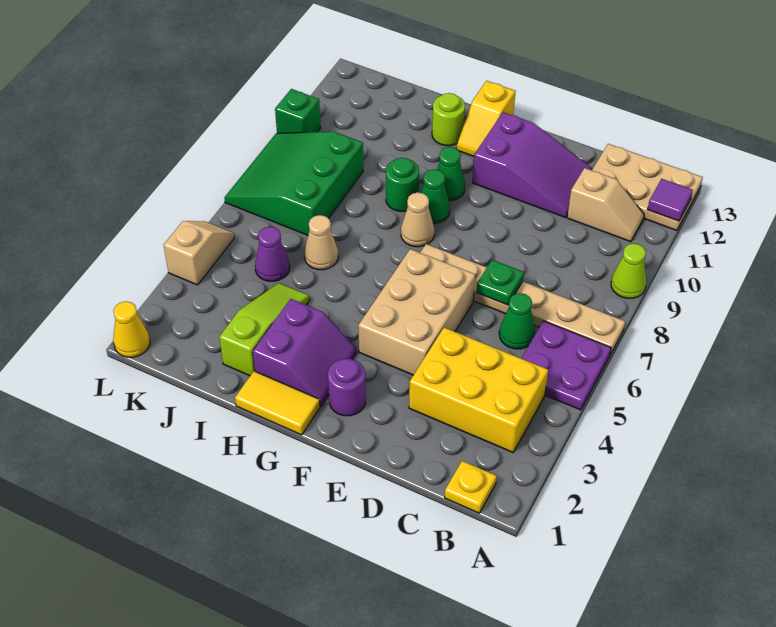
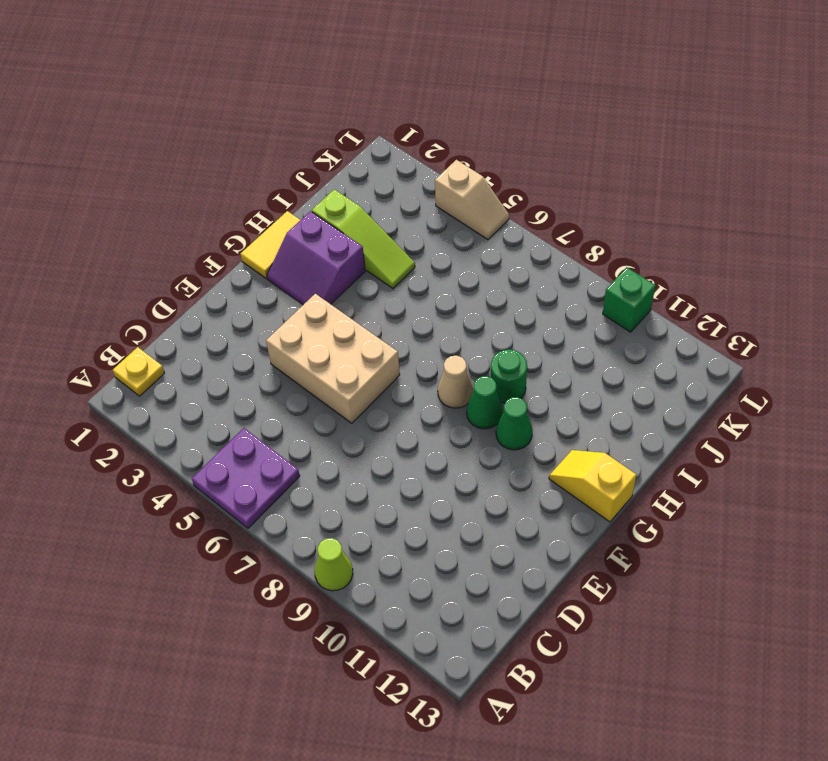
none -> tan 1x6 plate [420,244,625,354]
none -> tan 2x3 plate [592,144,703,230]
none -> yellow 2x3 brick [409,328,548,452]

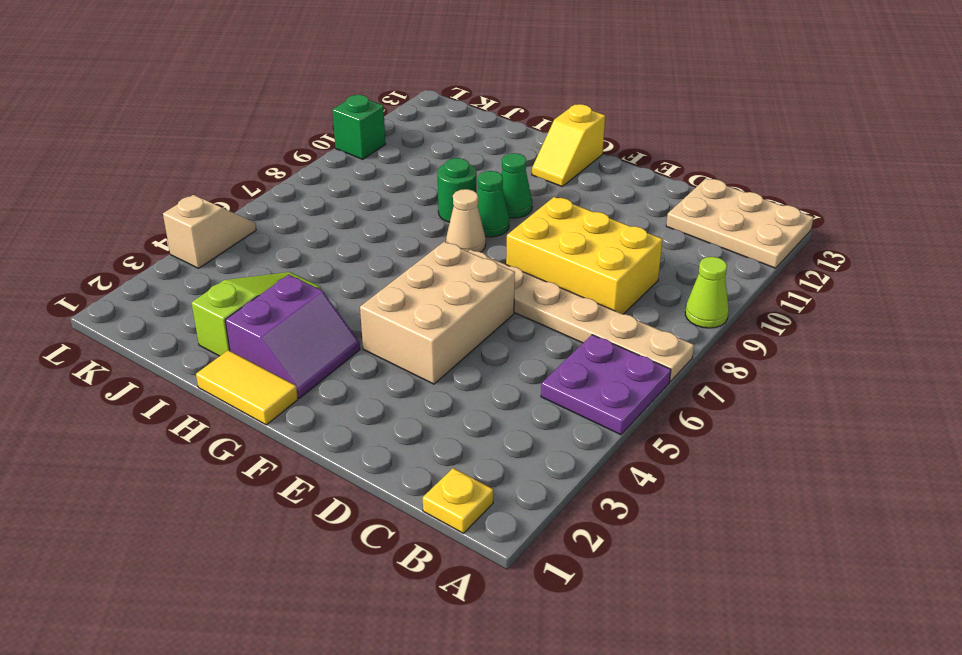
yellow 2x3 brick [506,197,663,314] -> yellow 2x3 brick moved to [409,328,548,452]
none -> tan 1x2 slope [567,168,644,242]
none -> green 1x1 cone [499,293,535,349]
none -> purple 2x3 slope [473,112,592,217]

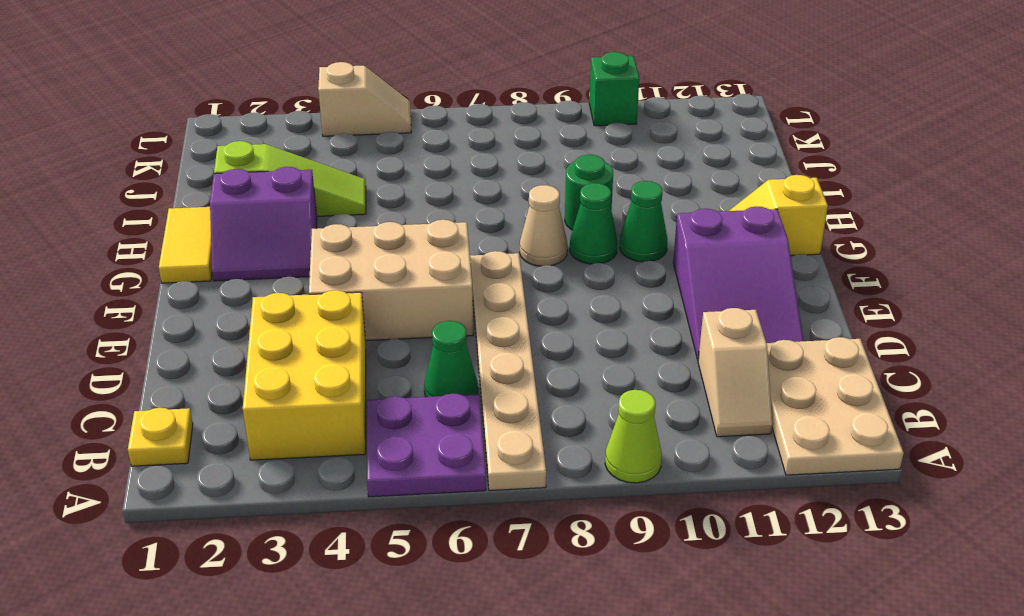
none -> purple 1x1 round brick [328,359,366,416]
none -> lime 1x1 round brick [432,93,465,146]
none -> tan 1x1 cone [304,215,338,270]

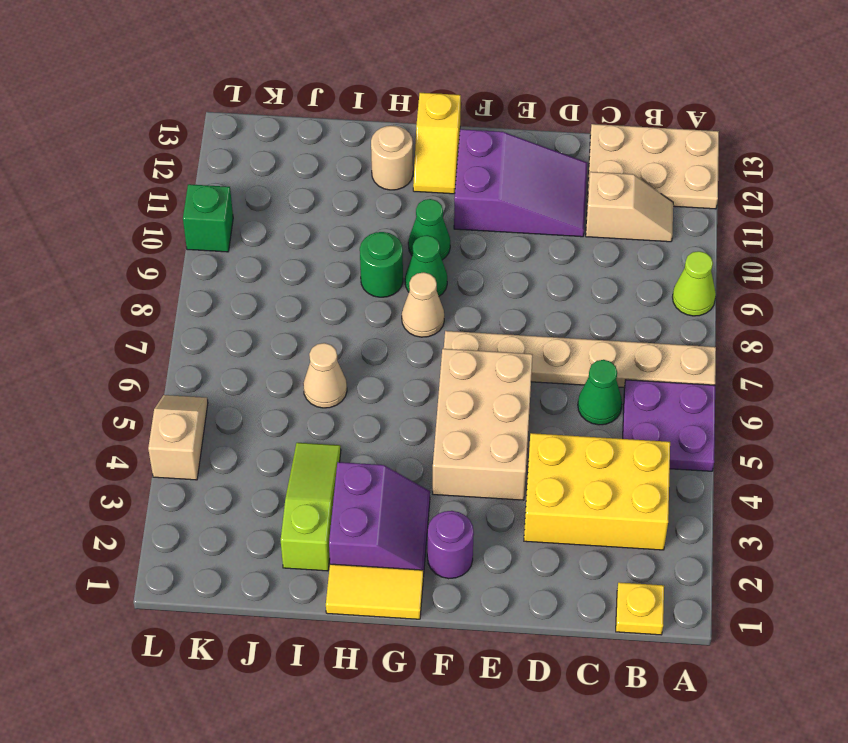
tan 1x1 round brick [371,126,413,190] -> lime 1x1 round brick [432,93,465,146]
none -> purple 1x1 cone [255,227,290,281]
none -> green 3x3 slope [224,131,363,235]
none -> yellow 1x1 cone [113,301,150,357]

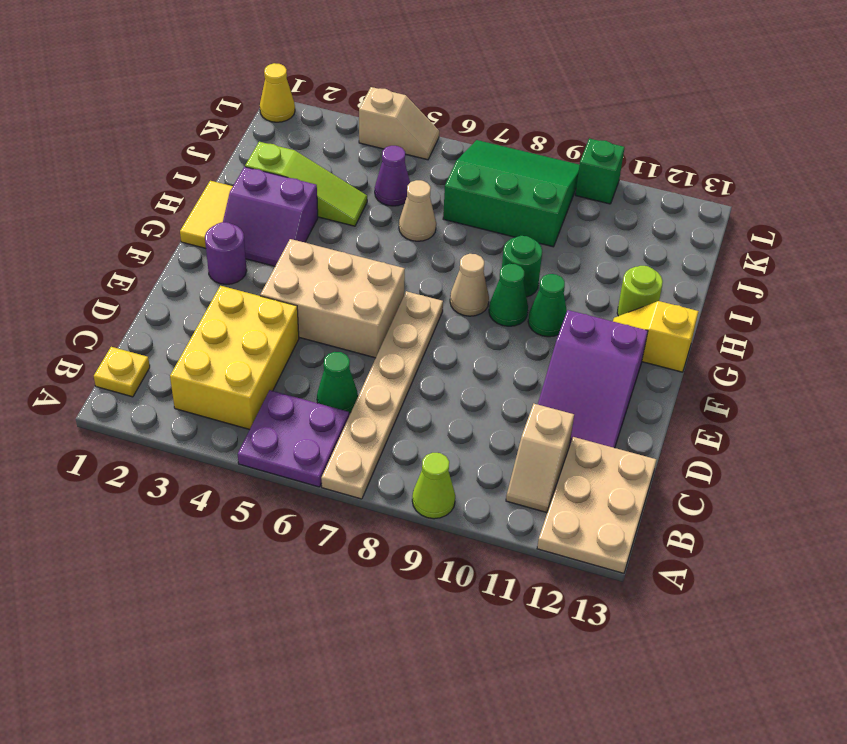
none -> purple 1x1 tile [648,179,693,221]
none -> green 1x1 plate [476,260,524,305]

